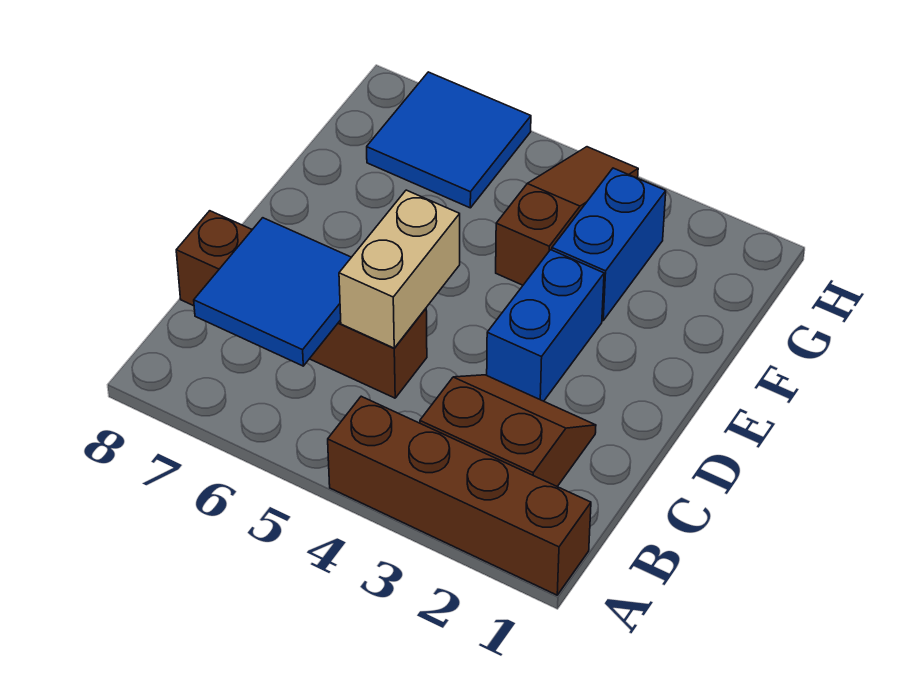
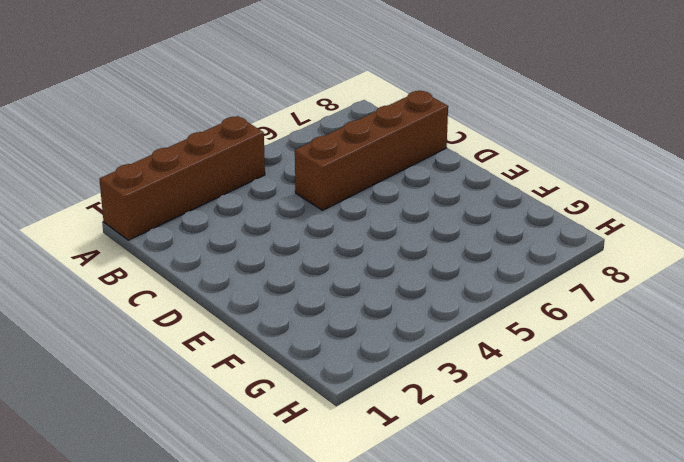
none -> brown 2x2 slope [420,375,596,487]
none -> blue 1x2 brick [487,250,604,401]

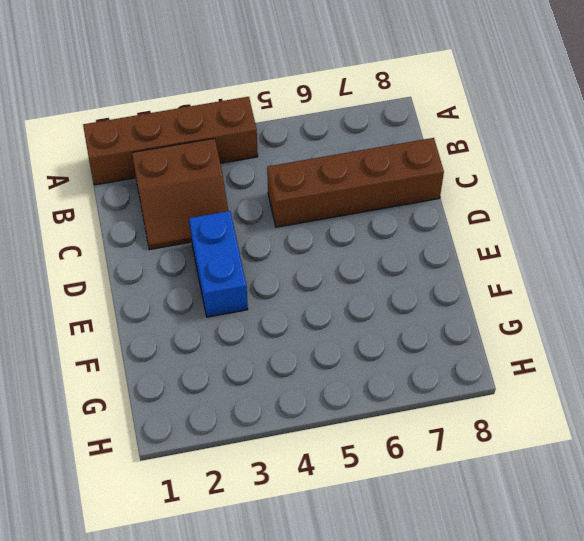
none -> blue 1x2 brick [552,168,666,321]
none -> brown 1x3 slope [496,147,638,285]

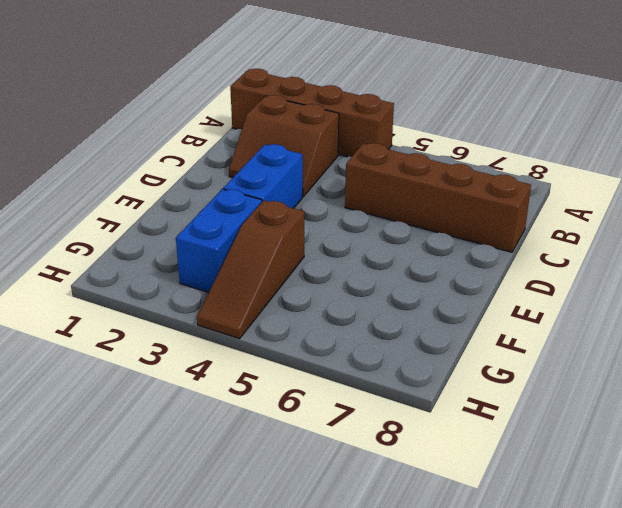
none -> blue 2x2 tile [367,72,531,208]
none -> blue 2x2 tile [194,218,351,366]

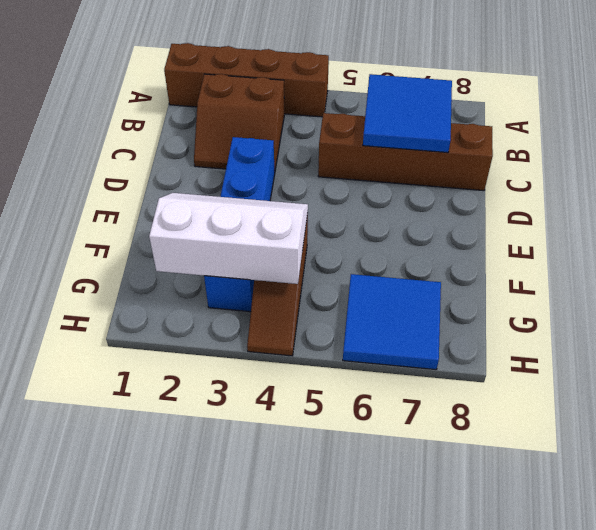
white 2x3 slope [149,193,308,284] -> none
none -> tan 1x2 brick [339,190,460,348]

